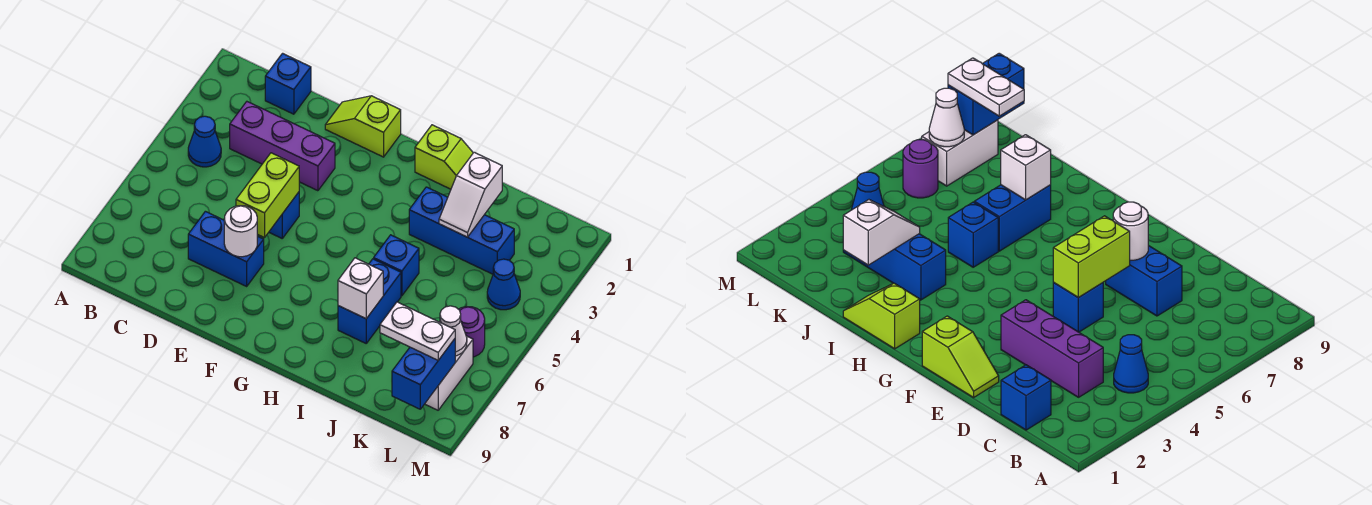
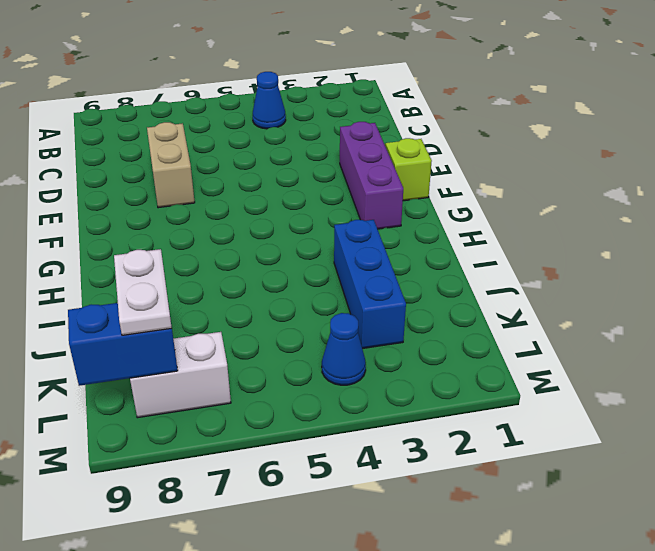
tan 1x2 brick [147,122,195,208] -> blue 1x2 brick [188,211,264,286]
purple 1x3 brick [340,122,403,229] -> purple 1x3 brick moved to [230,102,335,191]
none -> blue 1x1 brick [265,53,311,114]
none -> blue 1x1 brick [269,192,299,238]
none -> lime 1x2 slope [415,125,473,189]

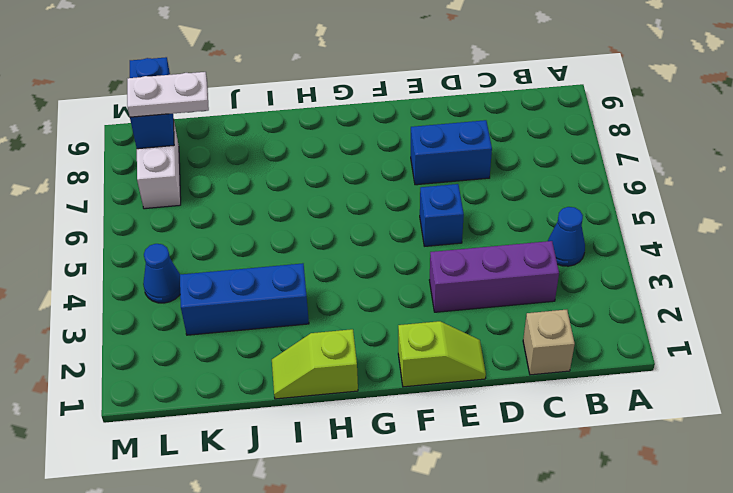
tan 1x1 brick [523,310,575,375] -> blue 1x1 brick [265,53,311,114]
none -> blue 1x1 brick [374,235,419,296]
none -> blue 1x2 brick [338,259,401,343]
none -> purple 1x1 round brick [459,307,485,357]

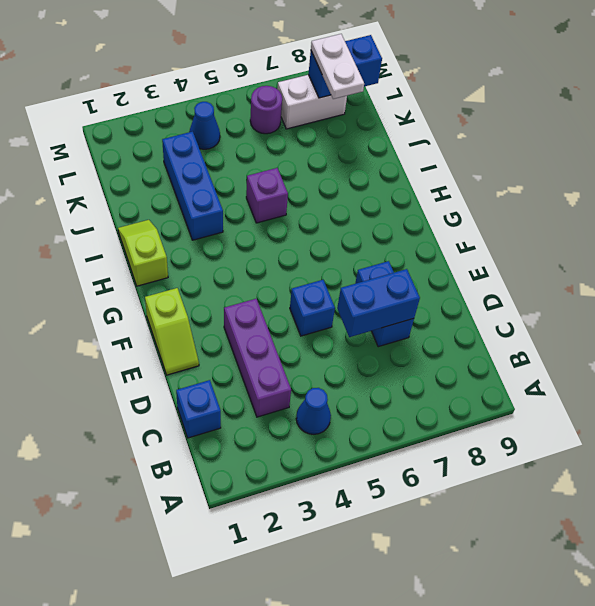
blue 1x2 brick [337,269,420,337] -> blue 1x2 brick moved to [338,259,401,343]
purple 1x1 brick [246,168,288,223] -> blue 1x1 brick [374,235,419,296]
none -> lime 1x2 brick [236,153,299,238]
none -> white 1x1 round brick [224,206,257,257]
none -> white 1x1 brick [338,258,383,319]

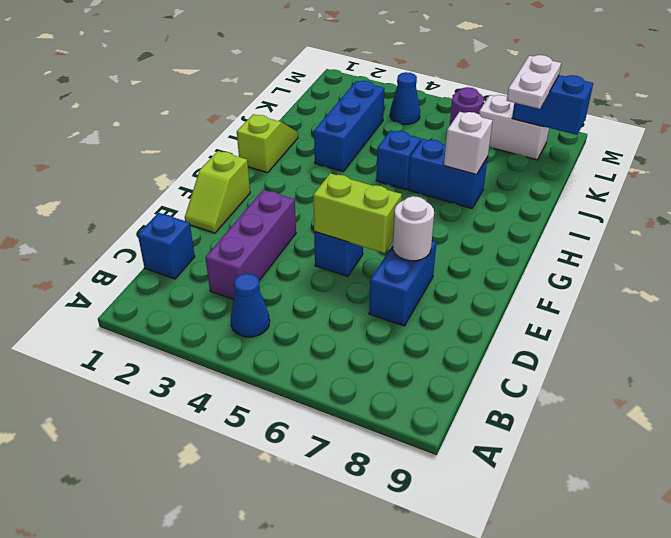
none -> white 1x2 slope [439,152,502,237]
none -> white 1x1 cone [440,306,467,356]

